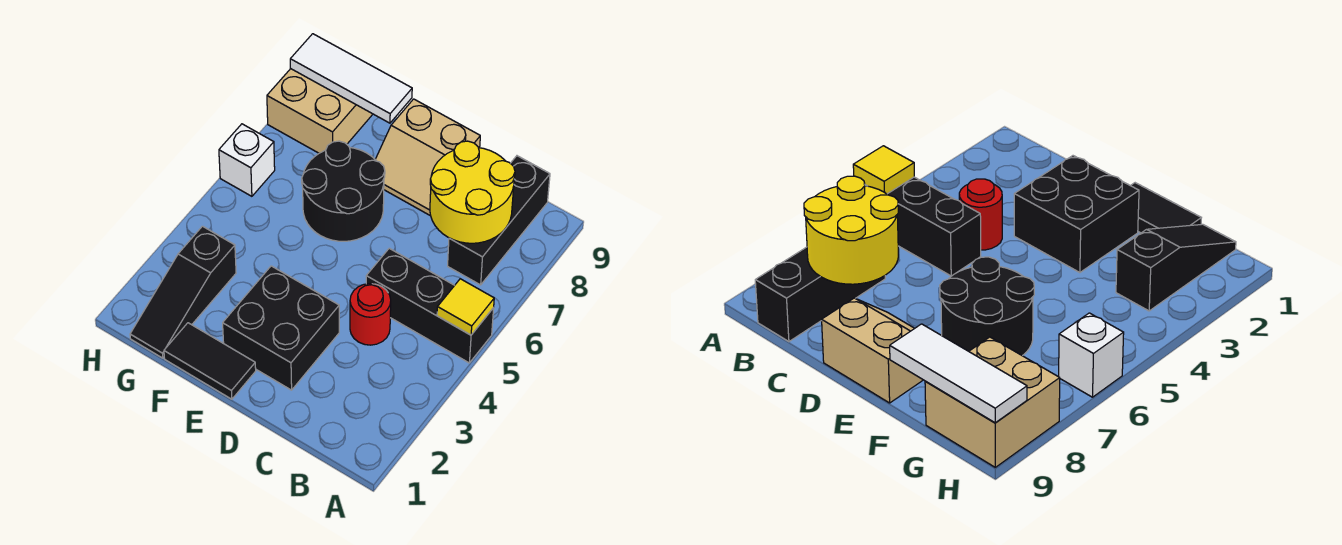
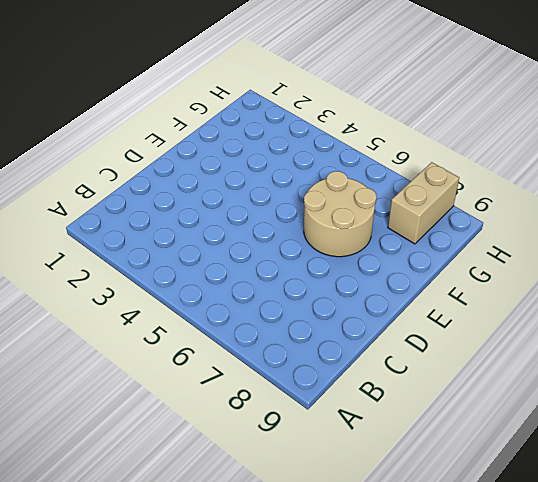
tan 2x2 round brick [304,171,377,257] -> black 2x2 round brick [302,141,385,241]
tan 1x2 brick [388,162,459,244] -> tan 2x2 brick [267,69,373,153]
none -> black 1x3 brick [366,248,494,363]
none -> black 1x3 brick [448,156,550,285]
none -> red 1x1 round brick [350,284,391,345]

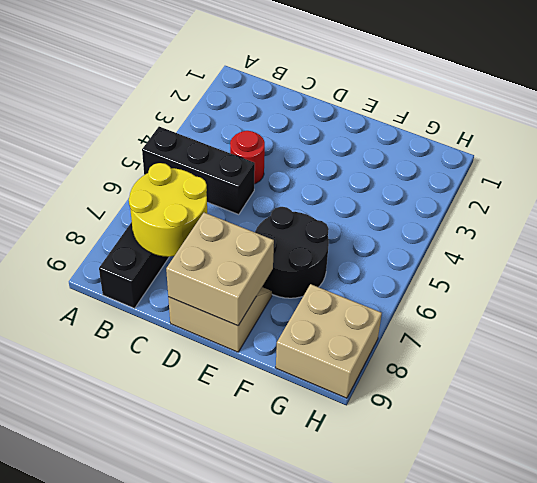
tan 2x2 brick [166,213,274,326] -> none
none -> black 2x2 brick [223,266,339,390]
none -> black 1x2 tile [164,323,256,399]
none -> black 1x3 slope [130,226,236,358]

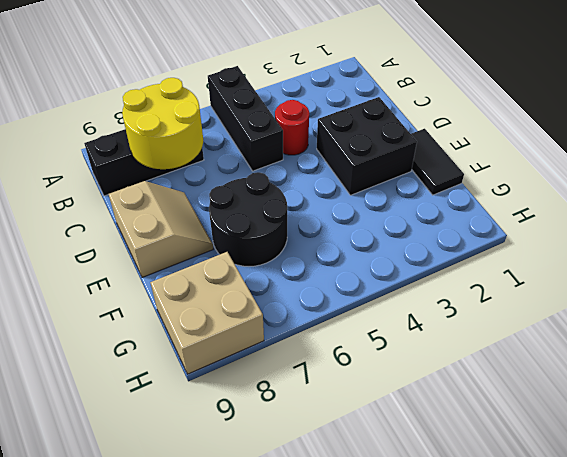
none -> black 1x3 slope [130,226,236,358]
none -> white 1x1 brick [219,124,275,196]
none -> yellow 1x1 tile [437,279,494,335]

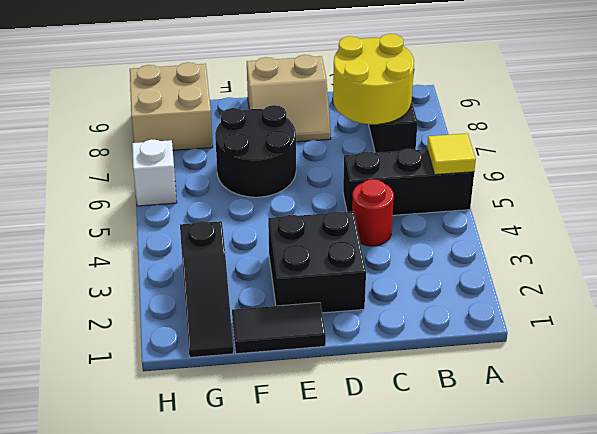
none -> white 1x3 tile [290,34,412,123]

